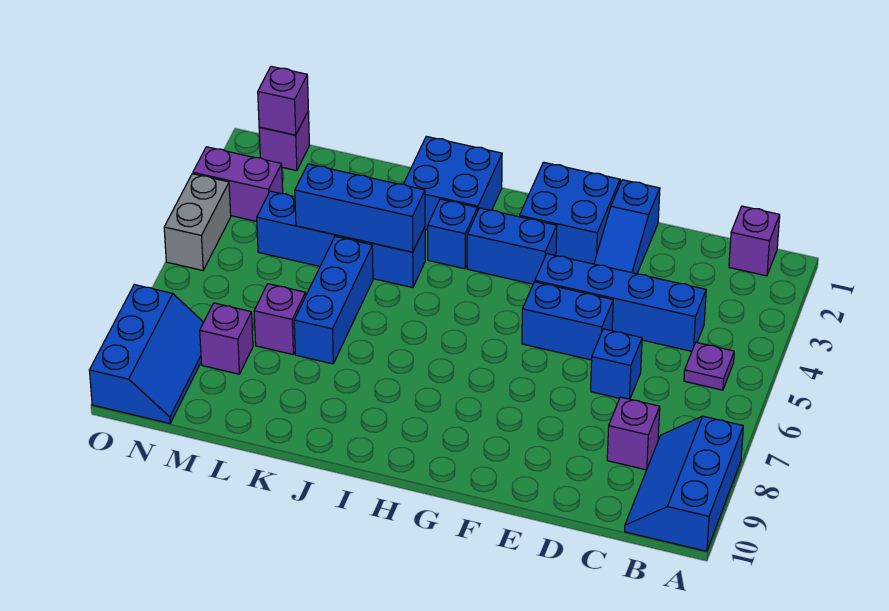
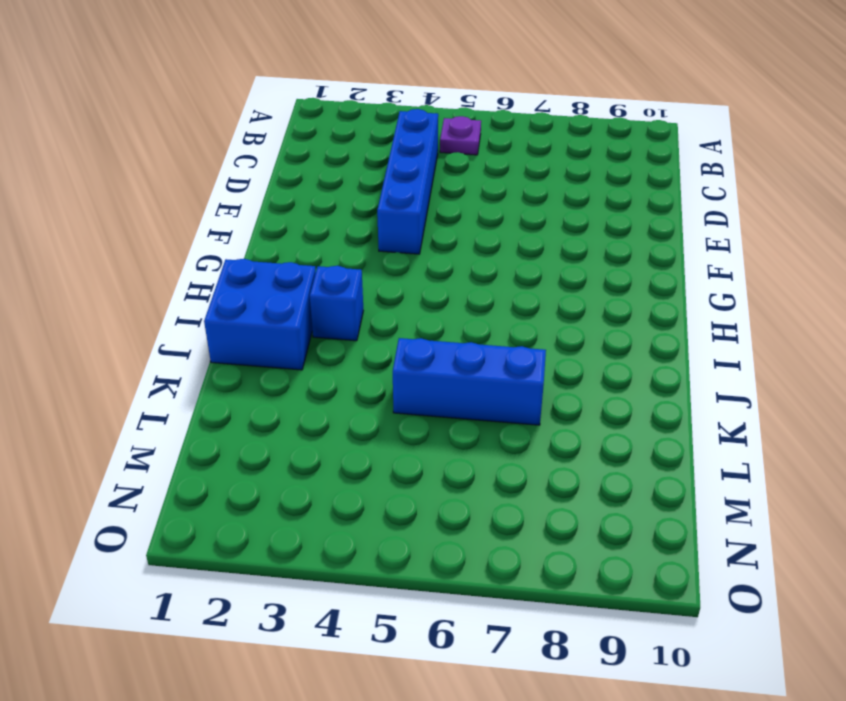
none -> blue 2x3 slope [625,416,743,551]
none -> purple 1x1 brick [729,206,780,276]
none -> purple 1x1 brick [607,397,660,470]

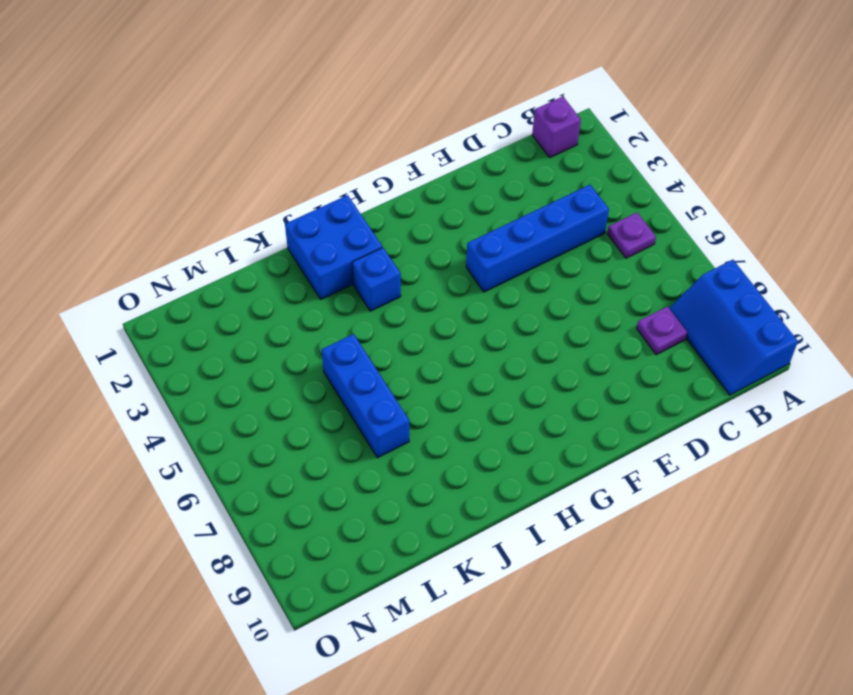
purple 1x1 plate [637,306,687,355] -> purple 1x1 brick [607,397,660,470]
none -> blue 1x1 brick [591,329,642,399]
none -> blue 1x3 slope [594,180,660,274]
none -> blue 1x2 brick [522,282,613,360]

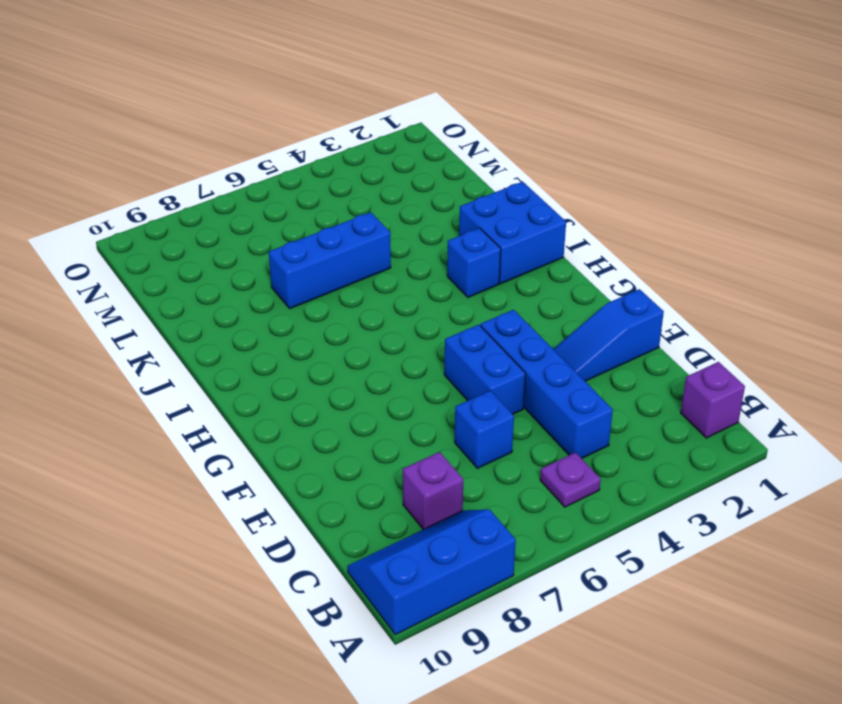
none -> blue 2x2 brick [520,162,620,264]
none -> blue 1x2 brick [467,208,557,284]
none -> blue 1x4 brick [257,191,425,288]

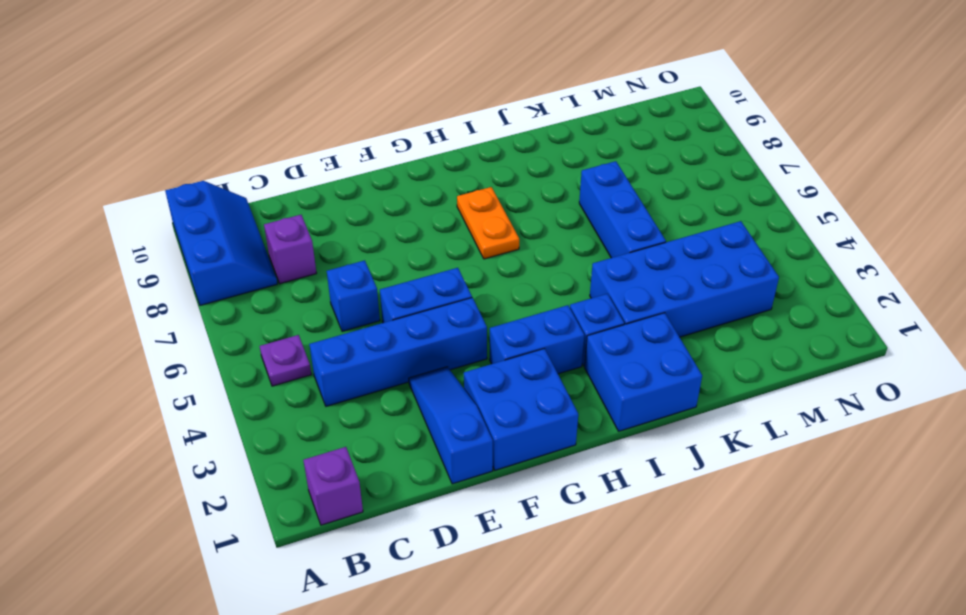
orange 1x2 plate [457,187,519,259] -> none
blue 2x4 brick [590,221,779,337] -> blue 1x4 brick [257,191,425,288]
none -> purple 1x1 brick [254,284,306,354]
none -> purple 1x1 brick [200,303,253,374]
none -> purple 1x1 brick [259,111,309,171]

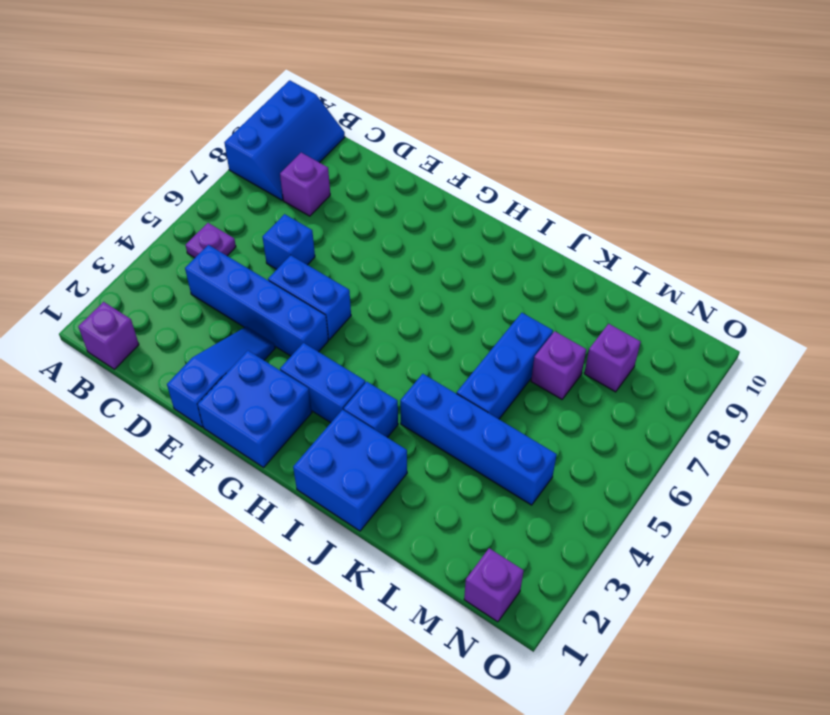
none -> purple 1x2 brick [193,147,283,221]
none -> blue 2x3 slope [89,285,204,423]
none -> grey 1x2 brick [164,174,231,271]

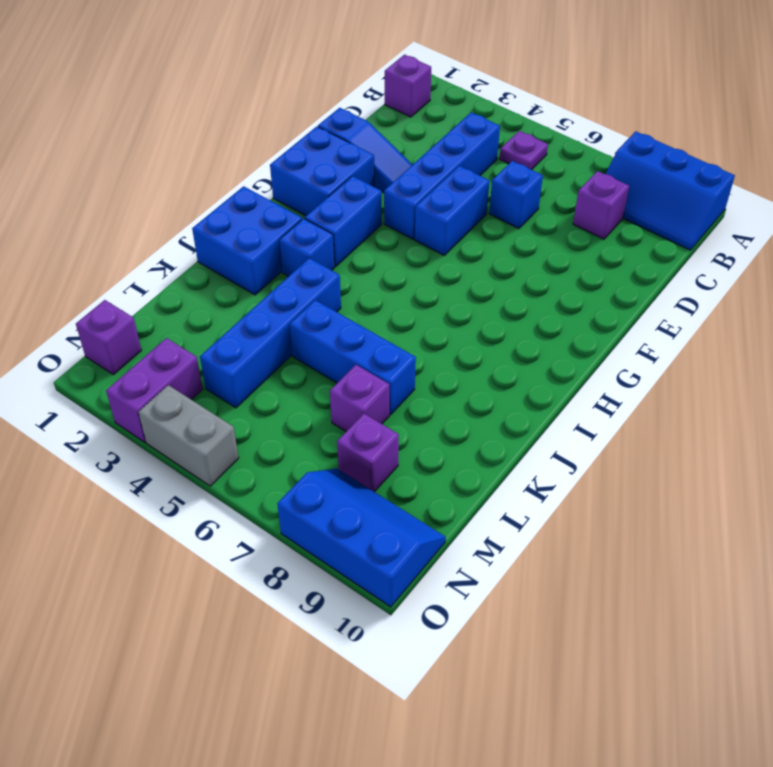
none -> blue 1x3 brick [295,164,425,252]
none -> purple 1x1 brick [258,66,308,135]

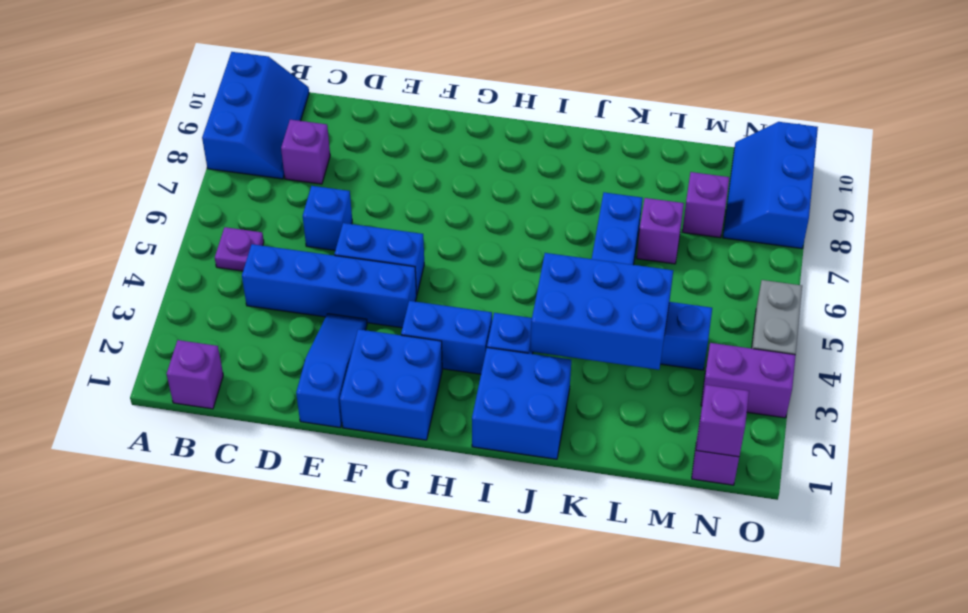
blue 2x3 brick [530,253,673,370] -> blue 1x3 brick [295,164,425,252]

